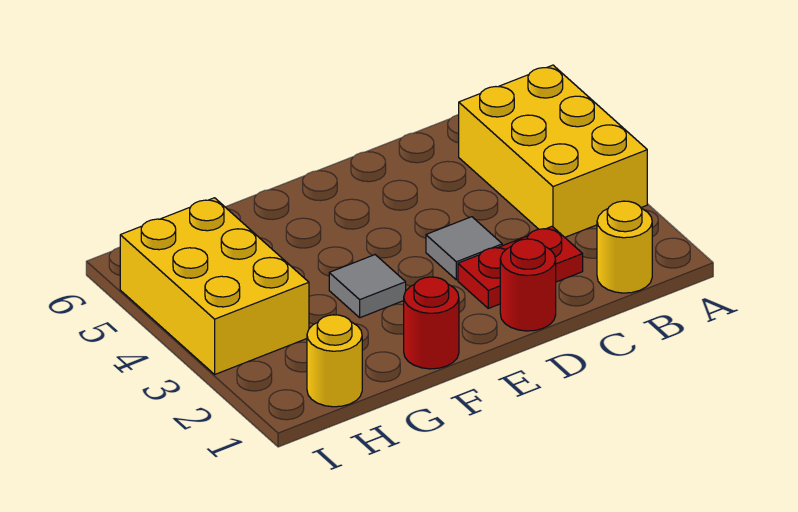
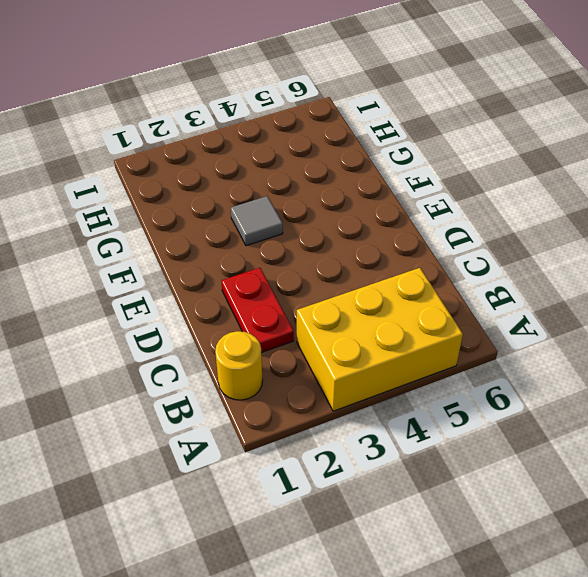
none -> red 1x1 round brick [500,239,556,331]
none -> grey 1x1 tile [426,217,502,280]

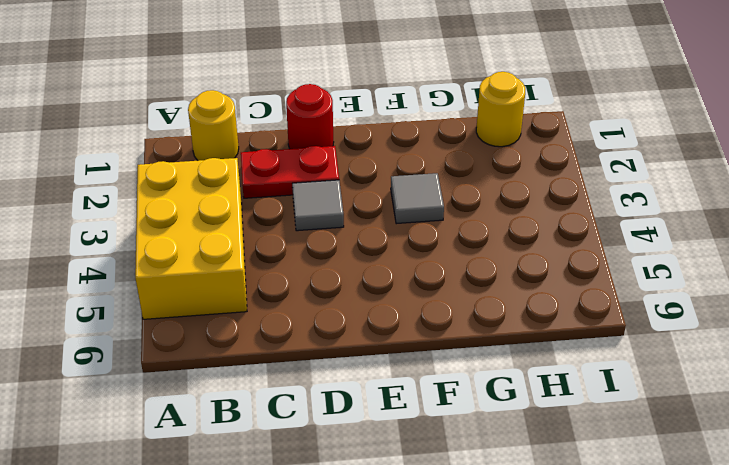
none -> red 1x1 round brick [404,277,459,369]
none -> yellow 2x3 brick [120,198,309,374]

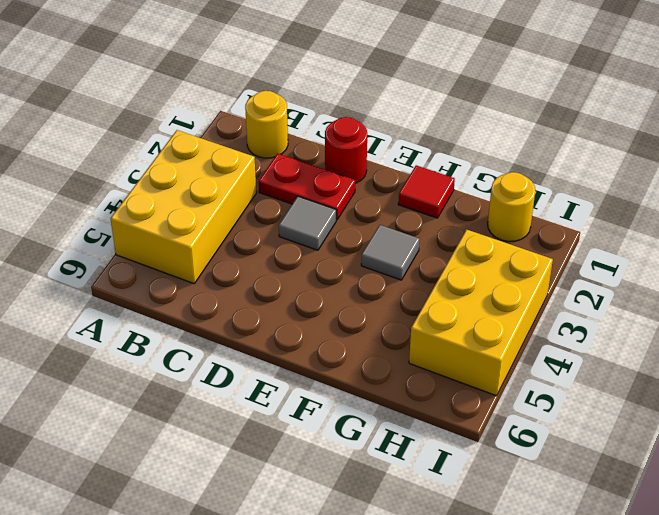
red 1x1 tile [398,165,455,218] -> red 1x1 round brick [404,277,459,369]

